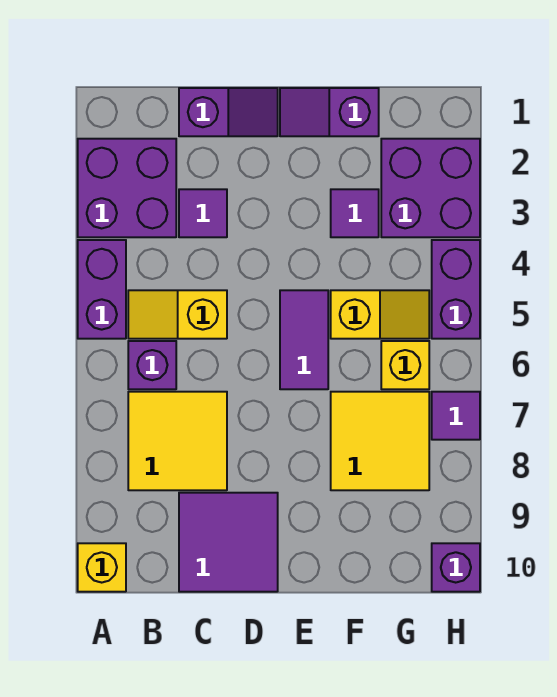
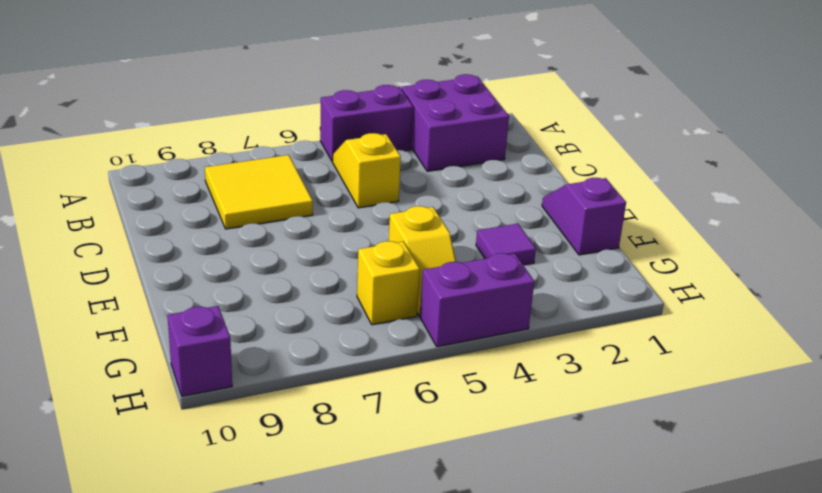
none -> yellow 1x1 brick [78,543,126,592]
none -> purple 1x1 brick [128,341,176,389]
none -> purple 1x2 slope [179,88,278,136]

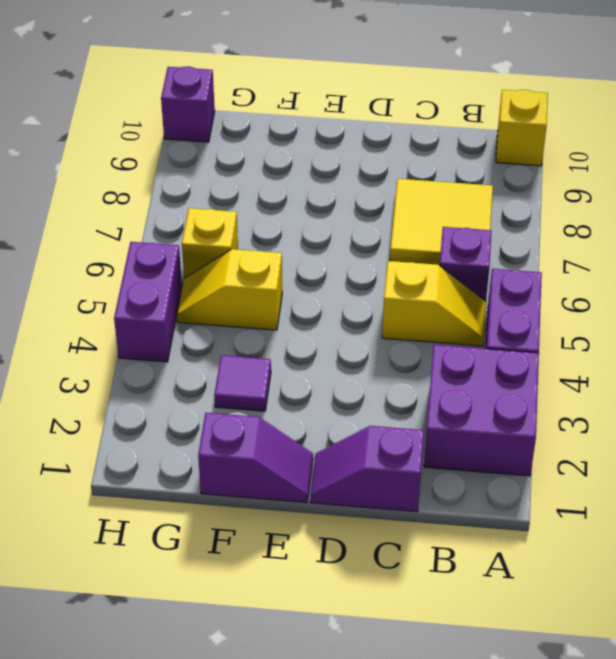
none -> purple 1x1 tile [179,189,227,237]
none -> purple 2x2 tile [179,493,278,592]
none -> purple 1x2 tile [280,290,328,389]

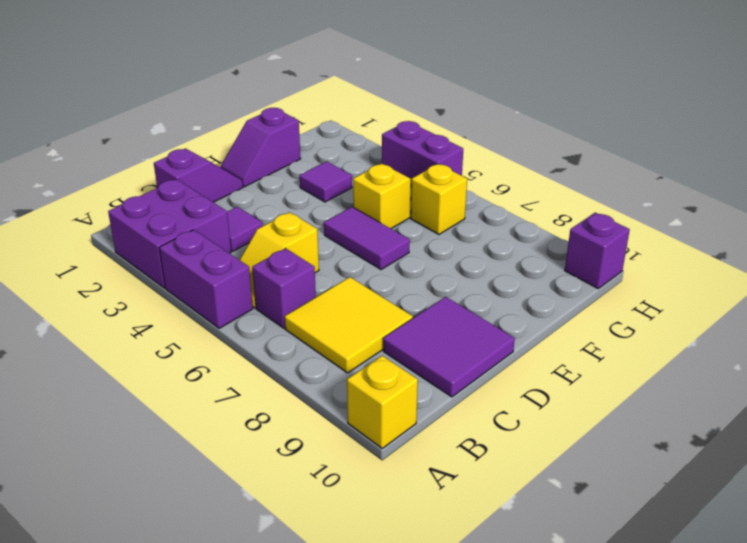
none -> yellow 2x2 tile [331,392,429,490]
none -> purple 2x2 brick [381,139,480,237]
none -> purple 1x1 tile [432,392,480,440]

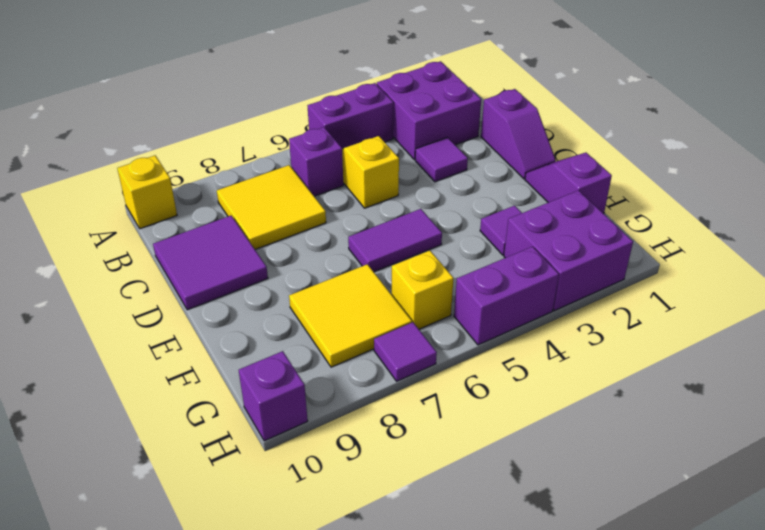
none -> yellow 1x2 slope [331,290,429,339]

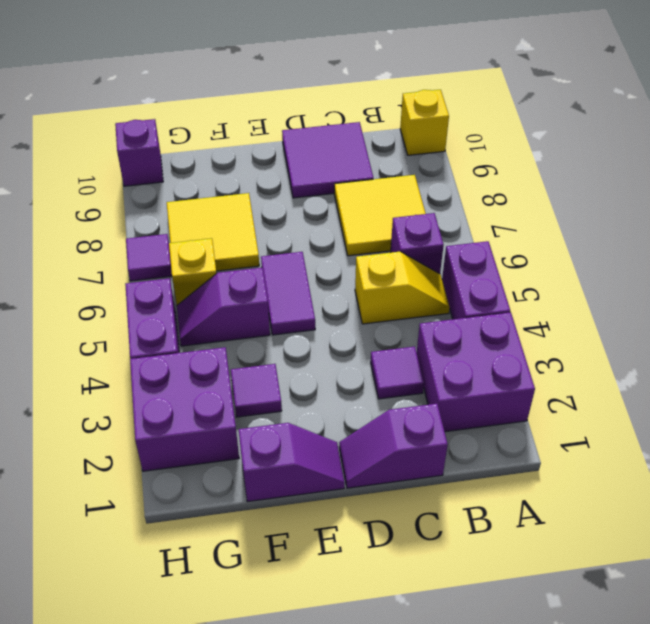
purple 1x2 slope [177,268,270,346] -> yellow 1x2 slope [331,290,429,339]

